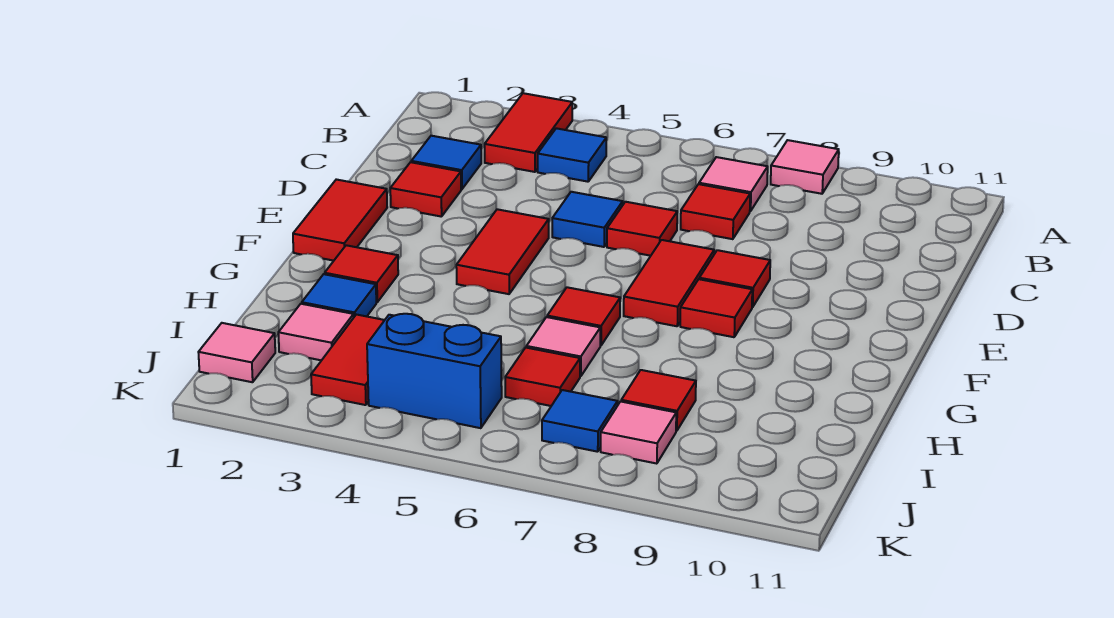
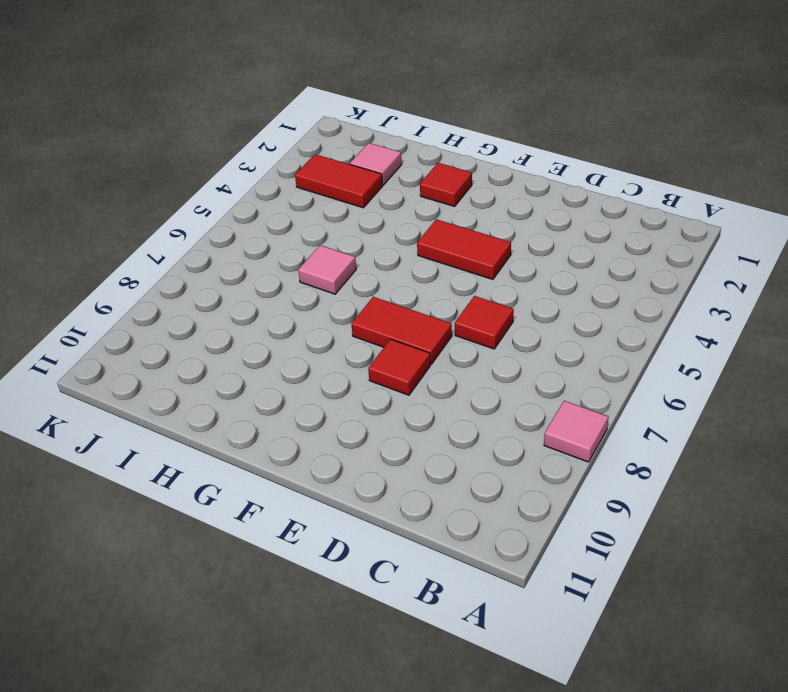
none -> red 1x2 tile [485,93,572,172]
none -> blue 1x1 tile [538,128,606,182]
none -> pink 1x1 tile [699,157,768,211]

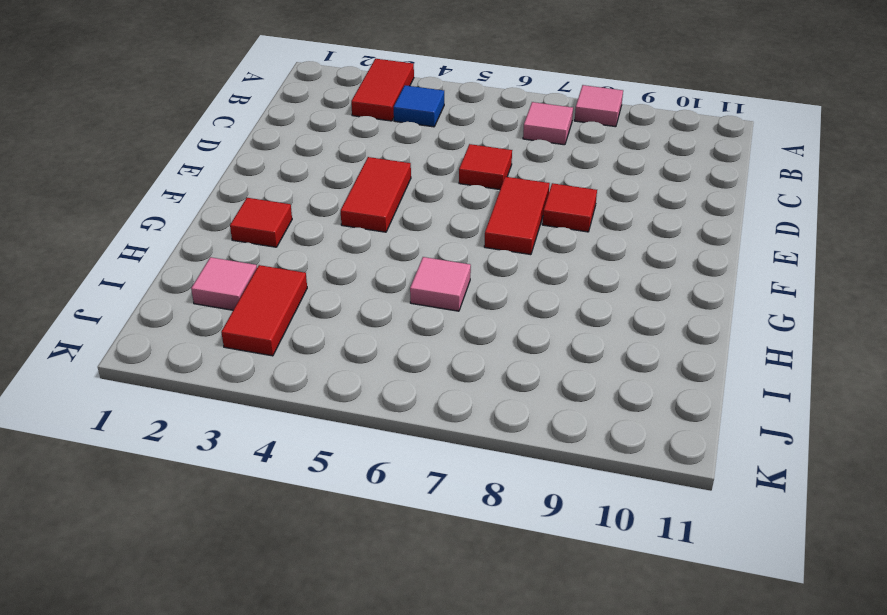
none -> blue 1x1 tile [411,136,481,189]
none -> red 1x1 tile [681,184,750,239]
none -> red 1x1 tile [390,162,461,217]

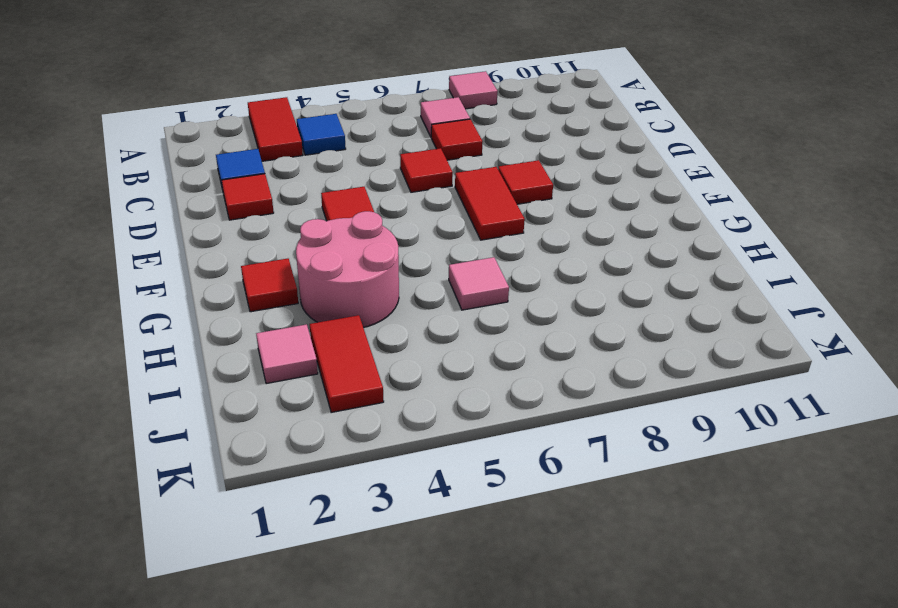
pink 2x2 round brick [296,211,399,328] -> none
none -> blue 1x1 tile [552,192,623,247]
none -> red 1x2 tile [293,179,387,261]
none -> red 1x1 tile [680,279,752,337]

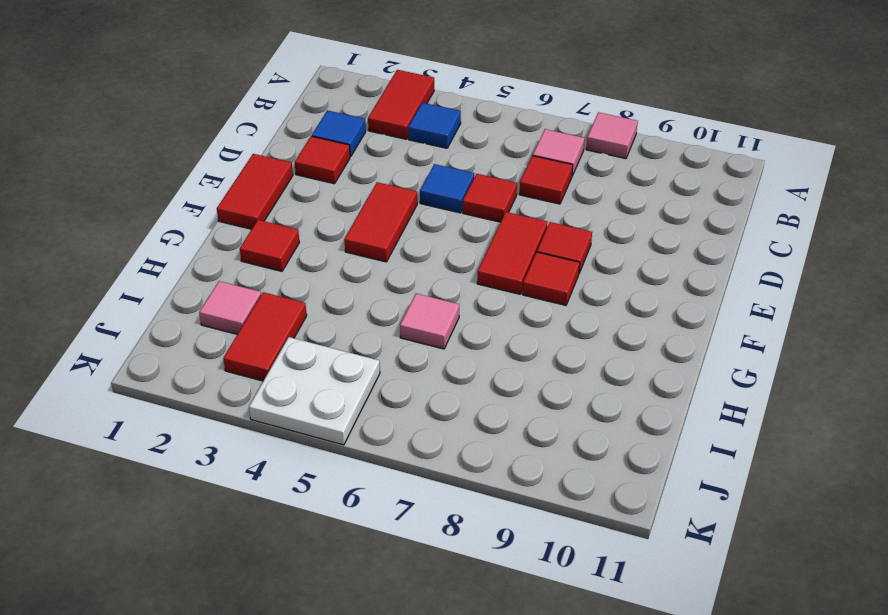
white 2x2 plate [249,337,380,445] -> blue 1x2 brick [367,314,502,428]
none -> red 1x1 tile [547,287,620,346]
none -> blue 1x1 tile [302,274,376,317]
none -> red 1x1 tile [505,348,580,406]

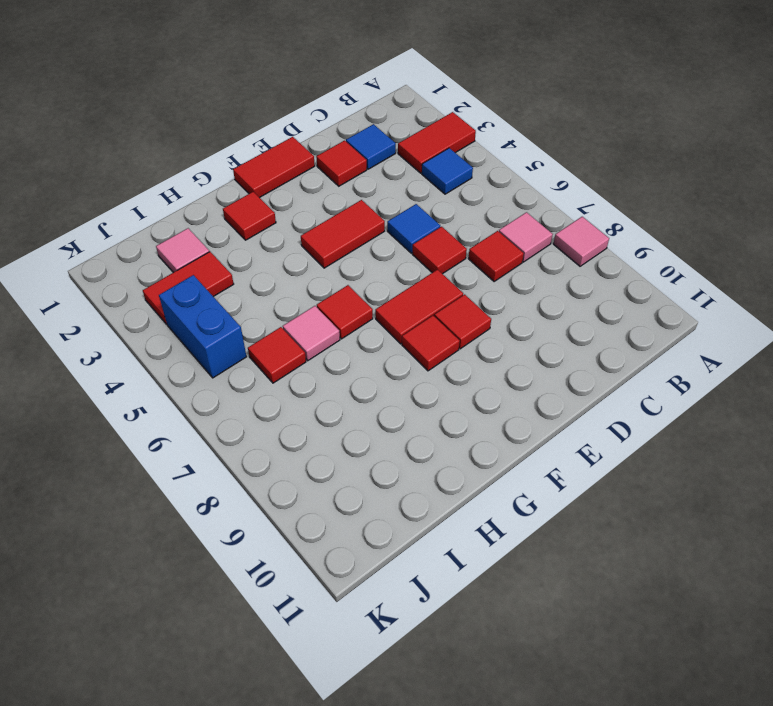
none -> blue 1x1 tile [302,274,376,317]
none -> red 1x1 tile [621,370,696,431]
none -> pink 1x1 tile [198,323,275,382]

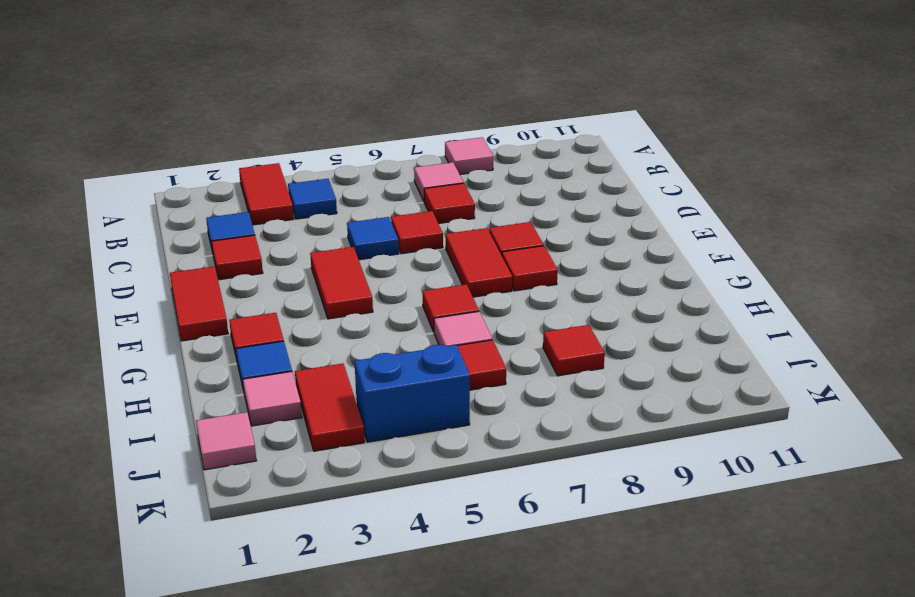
none -> blue 1x1 tile [542,390,618,452]
none -> pink 1x1 tile [601,401,676,464]

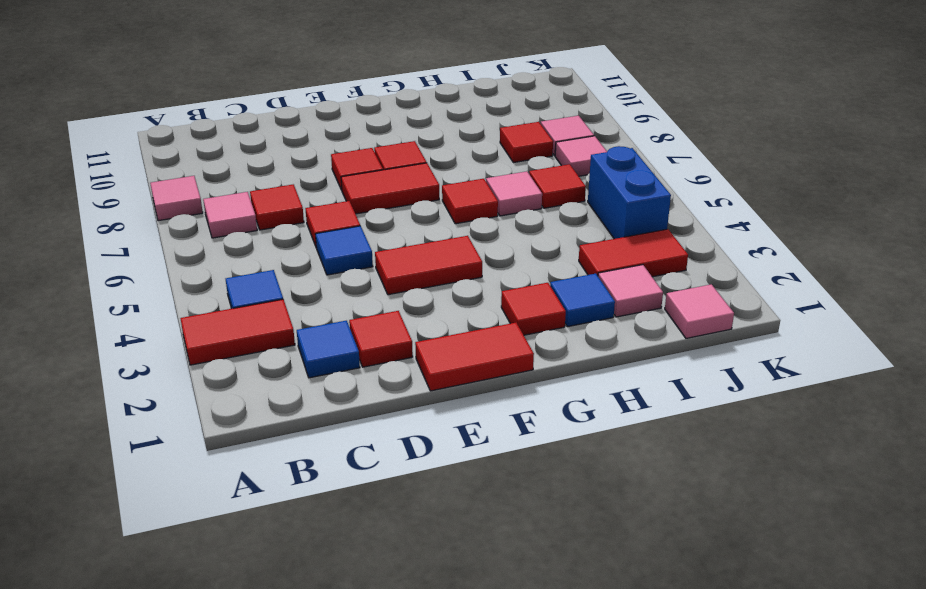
pink 1x1 tile [555,136,607,176] -> blue 1x1 tile [542,390,618,452]

